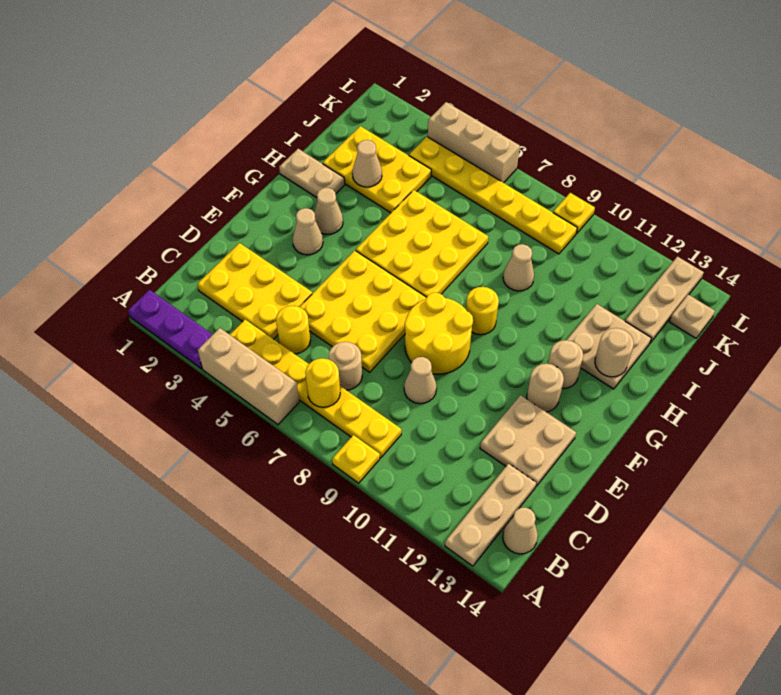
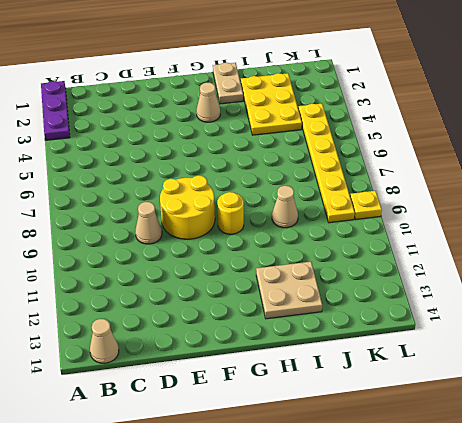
none -> tan 1x3 brick [198,328,299,425]
none -> yellow 1x1 plate [332,435,380,483]
none -> tan 1x3 plate [445,464,536,566]
none -> yellow 1x6 plate [230,320,401,458]

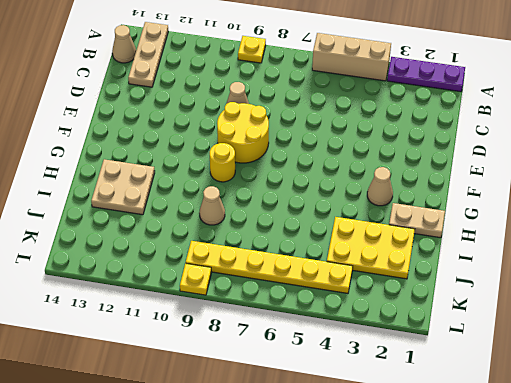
none -> yellow 1x6 plate [230,320,401,458]
none -> yellow 2x3 plate [197,243,312,339]
none -> yellow 1x1 round brick [276,306,310,354]
none -> tan 1x1 round brick [328,342,362,390]

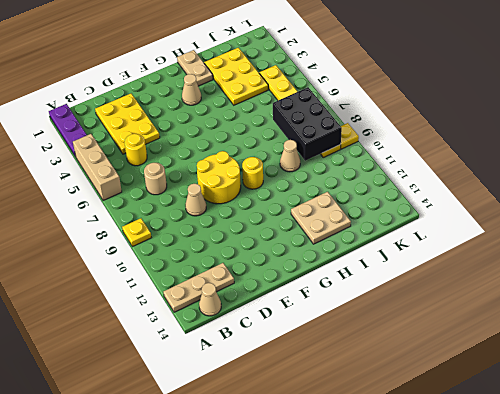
black 2x3 brick [273,87,342,161] -> none
none -> yellow 1x6 plate [230,320,401,458]
none -> yellow 3x3 plate [300,250,427,372]
none -> tan 2x2 plate [480,395,576,487]
none -> tan 1x1 cone [293,208,323,255]

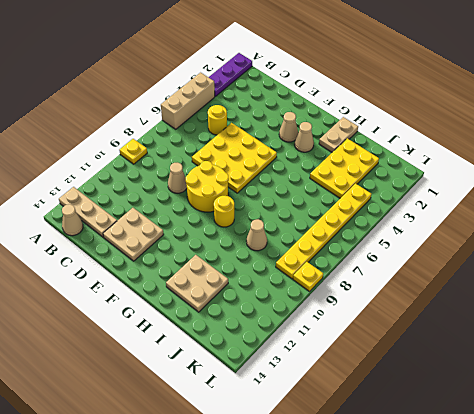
none -> yellow 1x6 plate [230,320,401,458]
none -> yellow 2x3 plate [197,243,312,339]
none -> tan 1x1 round brick [328,342,362,390]
none -> tan 1x1 round brick [527,364,564,412]

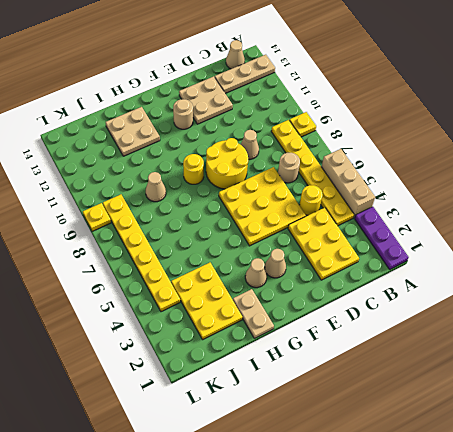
none -> yellow 3x3 plate [356,190,488,297]
none -> tan 1x1 round brick [548,340,583,389]
none -> tan 1x3 plate [625,257,704,343]
none -> tan 1x1 plate [669,295,715,338]

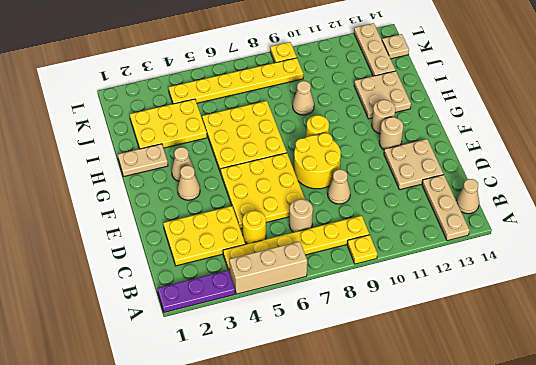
none -> tan 1x3 brick [428,102,520,183]
none -> yellow 1x1 round brick [305,358,340,407]
none -> tan 1x1 round brick [595,328,634,377]
none -> tan 1x1 cone [352,140,382,187]

